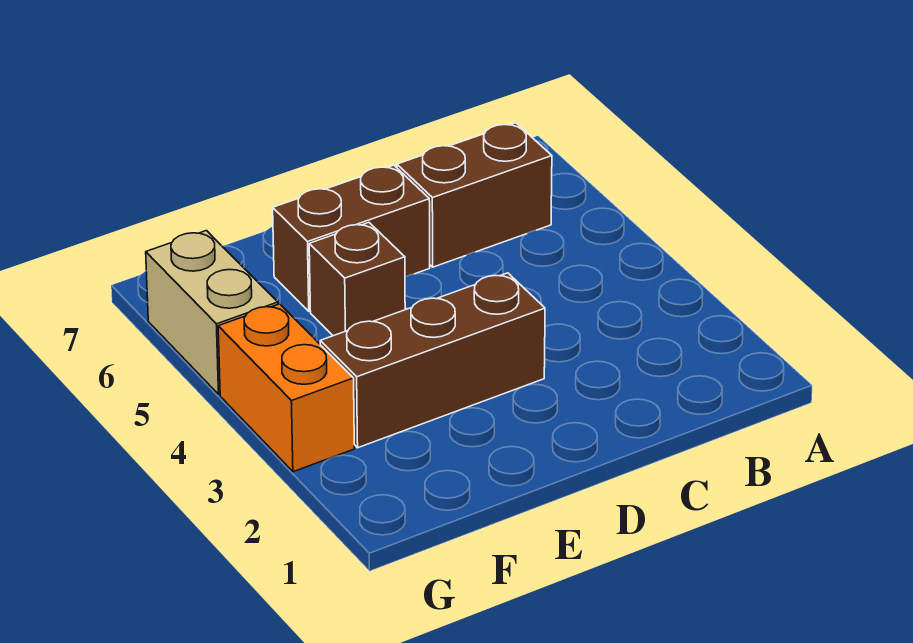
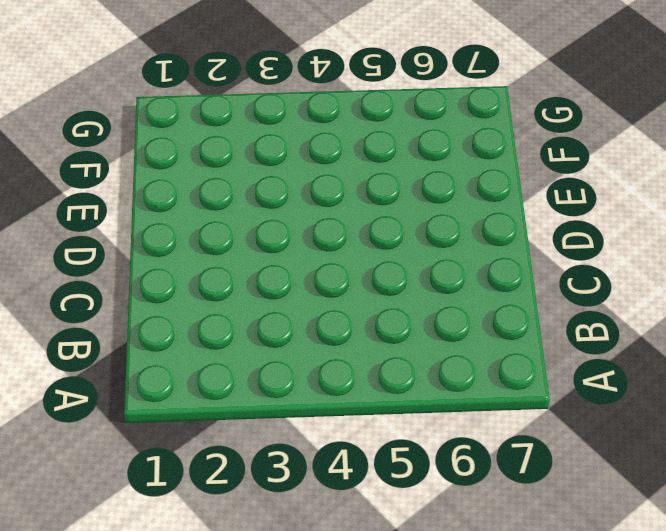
none -> brown 1x2 brick [397,123,552,267]
none -> brown 1x3 brick [320,273,545,448]

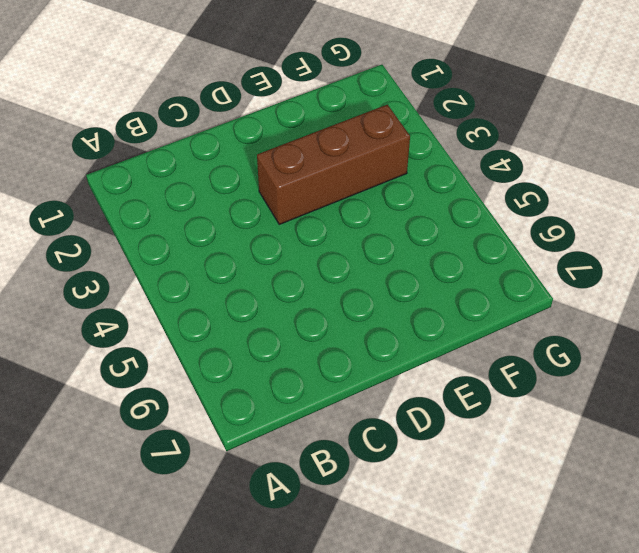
none -> brown 1x2 brick [397,123,552,267]
none -> brown 1x2 brick [273,165,430,311]

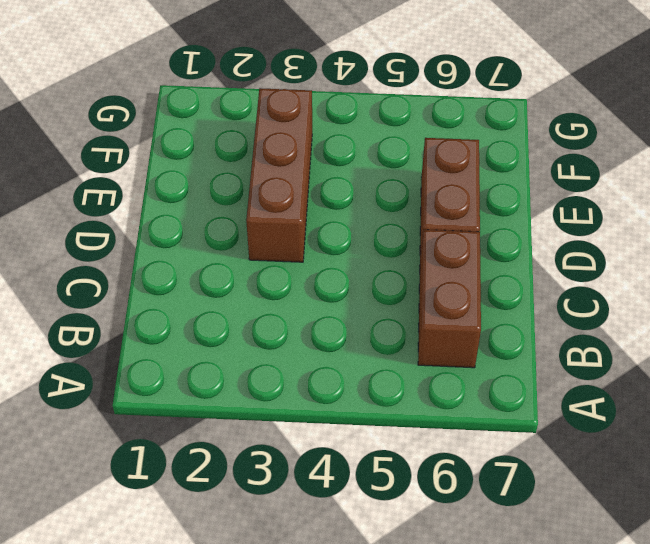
none -> brown 1x1 brick [309,223,405,336]
none -> orange 1x2 brick [218,304,354,472]

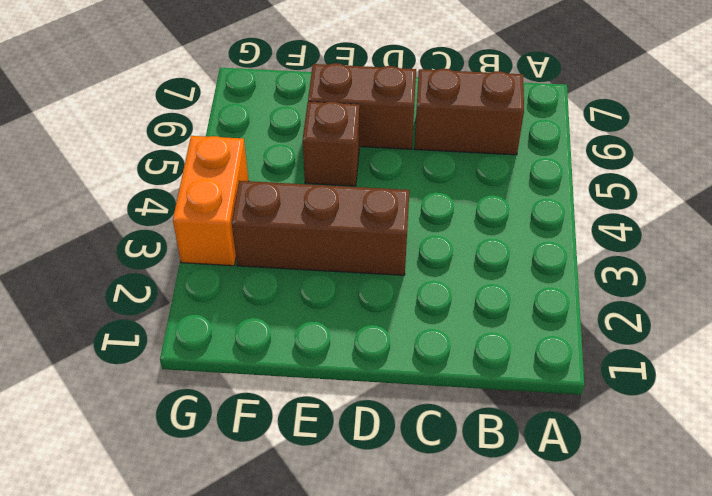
none -> tan 1x2 brick [146,231,278,394]

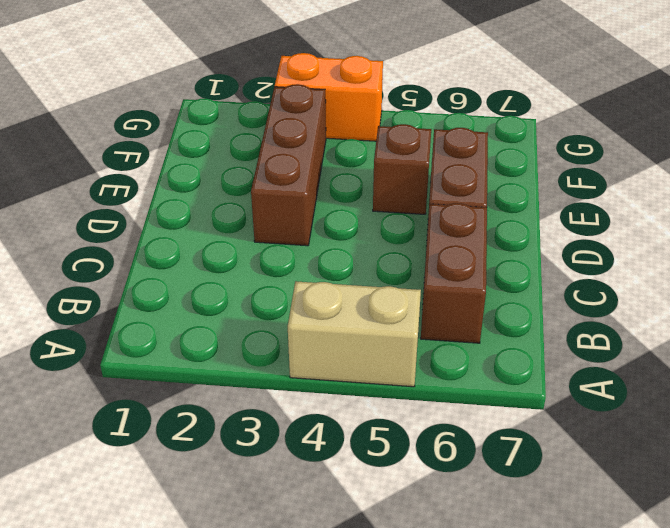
tan 1x2 brick [288,281,421,387] -> tan 1x2 brick moved to [146,231,278,394]

